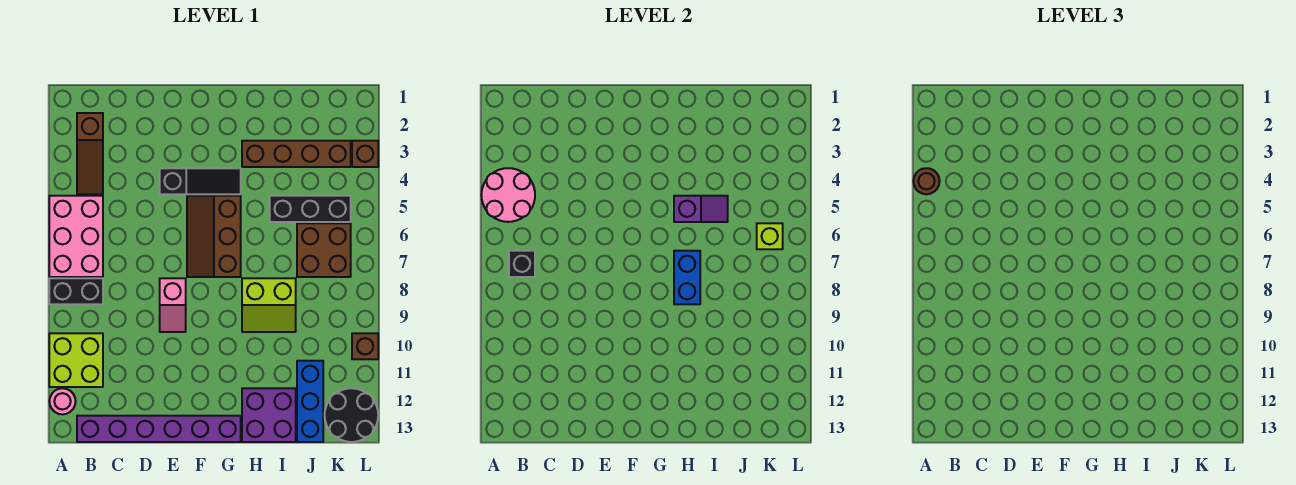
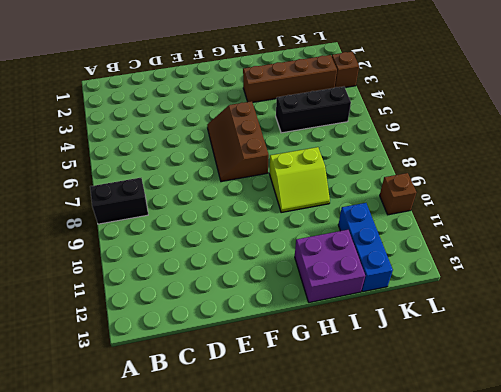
none -> pink 2x3 brick [49,196,103,277]
none -> lime 2x2 brick [49,333,103,387]
none -> pink 1x1 round brick [49,388,76,414]

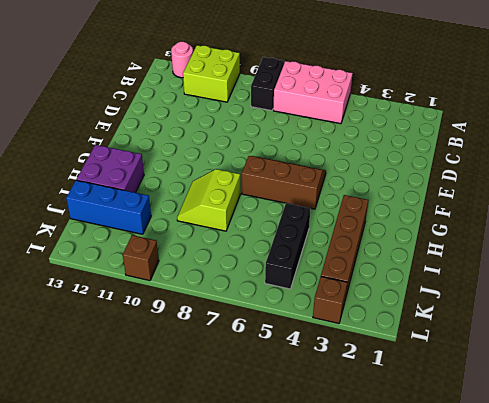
none -> brown 1x3 slope [77,113,103,194]
none -> purple 1x6 brick [77,416,241,442]
none -> black 1x3 slope [160,168,241,194]

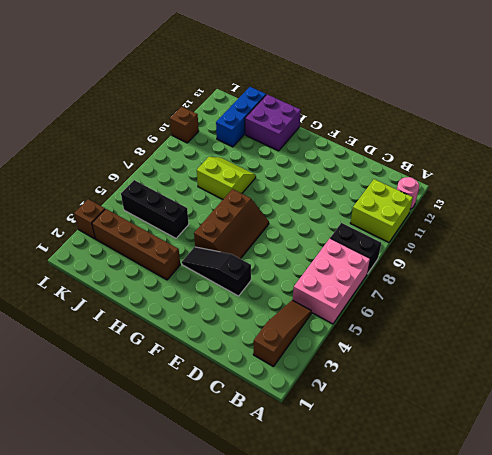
none -> purple 1x6 brick [77,416,241,442]
none -> pink 1x2 slope [160,278,186,332]
none -> brown 2x2 brick [297,223,351,277]

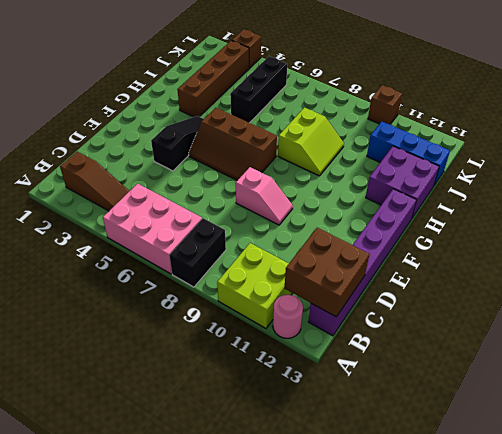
brown 2x2 brick [284,228,369,317] -> brown 2x2 brick moved to [297,223,351,277]
none -> black 2x2 round brick [325,388,378,442]
none -> pink 2x2 round brick [481,168,535,222]
none -> black 1x1 brick [509,251,535,277]

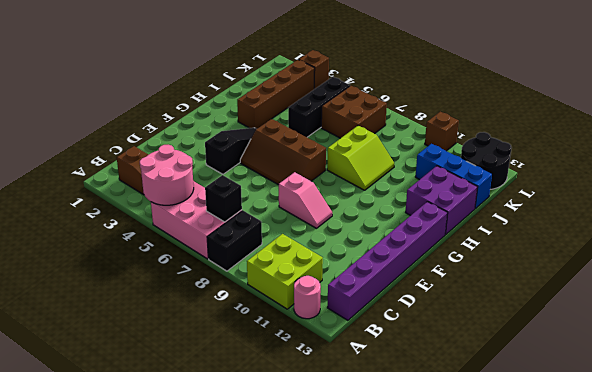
none -> purple 1x2 slope [674,196,728,222]
none -> blue 1x2 brick [674,251,700,304]
none -> lime 1x1 brick [757,223,783,249]

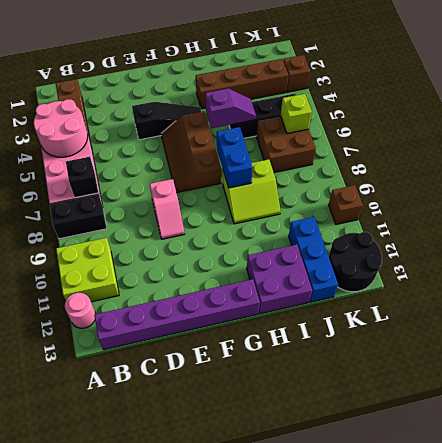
none -> brown 1x1 round brick [913,168,940,194]

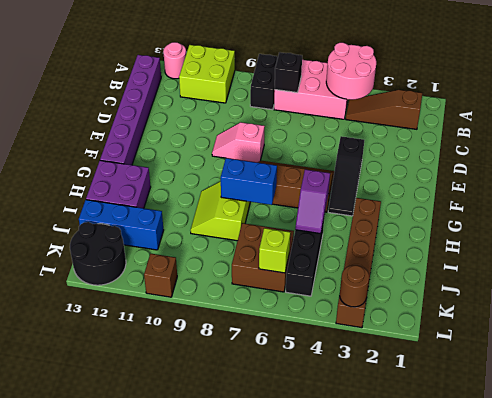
brown 1x1 round brick [340,265,369,307] -> brown 1x1 round brick moved to [913,168,940,194]

